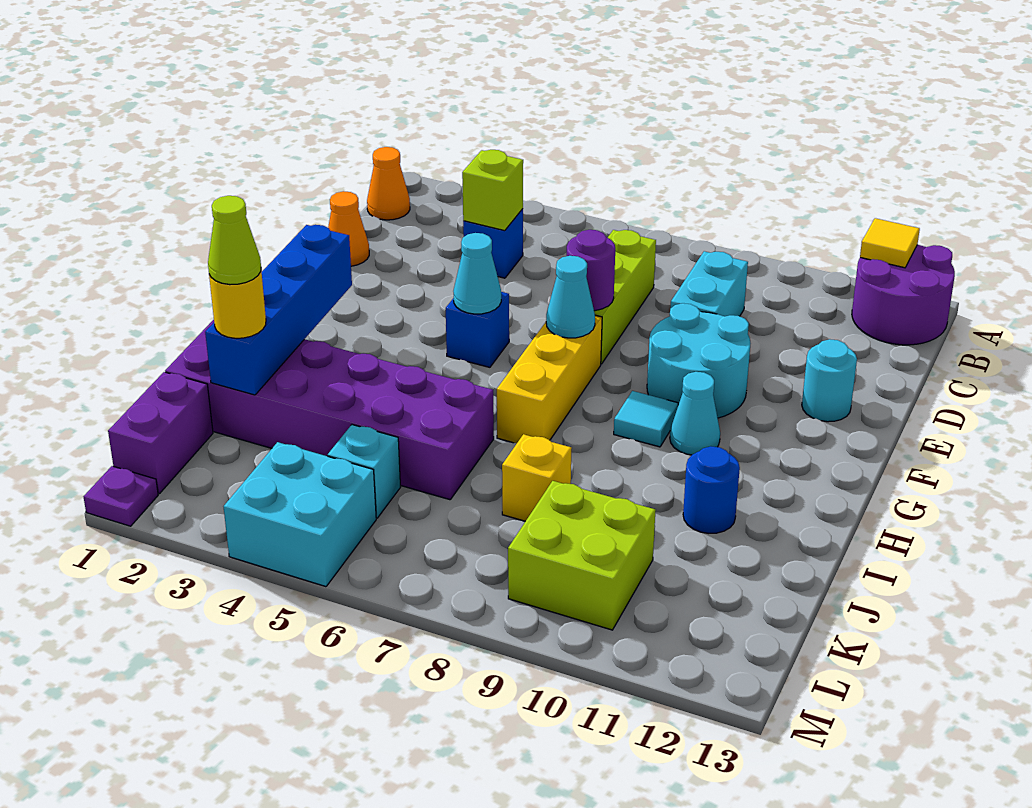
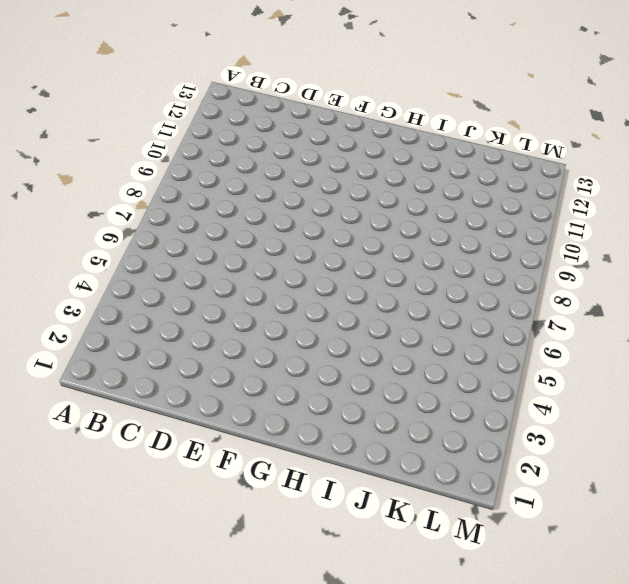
none -> purple 2x2 round brick [852,245,955,345]
none -> orange 1x1 cone [367,147,410,220]
none -> blue 1x1 brick [463,209,523,278]

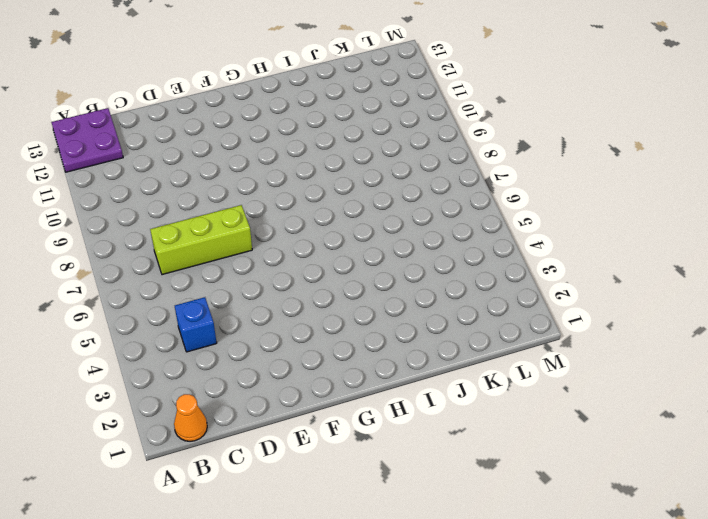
purple 2x2 plate [51,108,123,172] -> purple 2x2 round brick [852,245,955,345]
none -> cyan 1x2 brick [670,251,748,317]
none -> orange 1x1 cone [328,191,369,266]
none -> cyan 2x2 round brick [647,303,751,418]

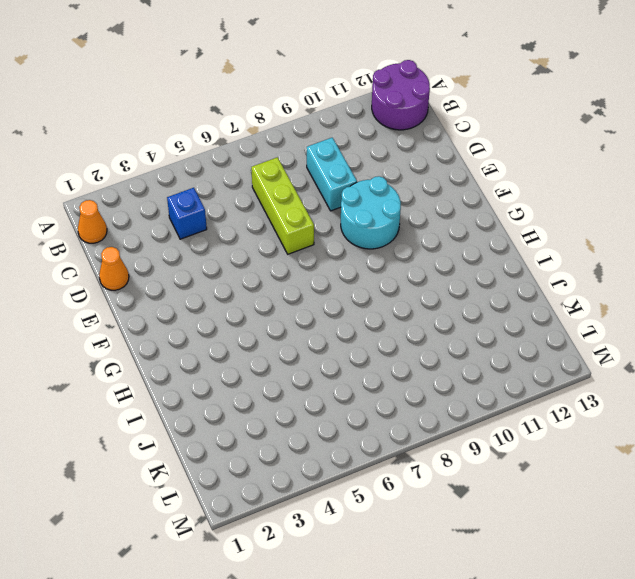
none -> cyan 1x1 round brick [802,339,857,422]
none -> blue 1x1 brick [446,292,509,367]
none -> yellow 1x3 brick [497,315,602,444]

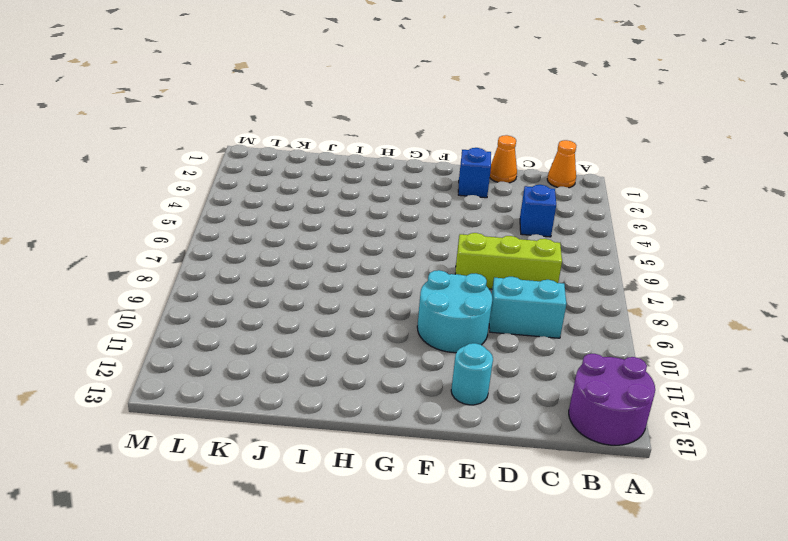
blue 1x1 brick [458,148,491,198] -> blue 1x1 brick moved to [446,292,509,367]
none -> yellow 1x3 brick [497,315,602,444]
none -> cyan 1x1 tile [614,391,678,447]
none -> cyan 1x1 cone [670,372,720,455]

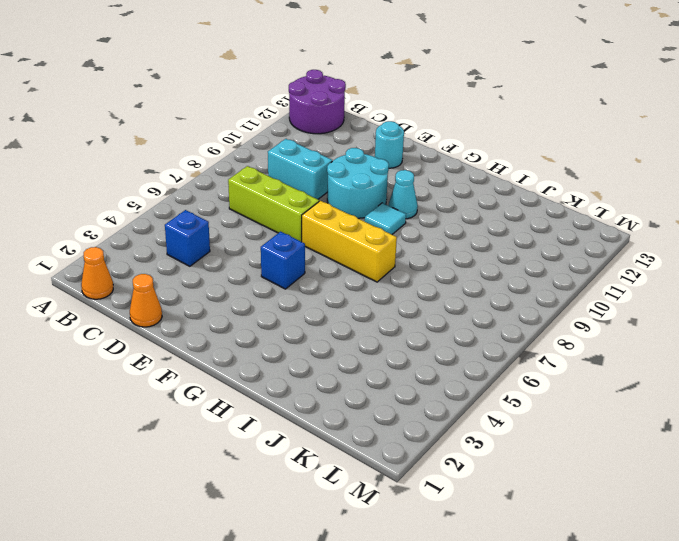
none -> purple 2x6 brick [165,320,494,500]
none -> blue 1x1 round brick [683,446,740,533]
none -> yellow 1x1 brick [502,434,572,521]

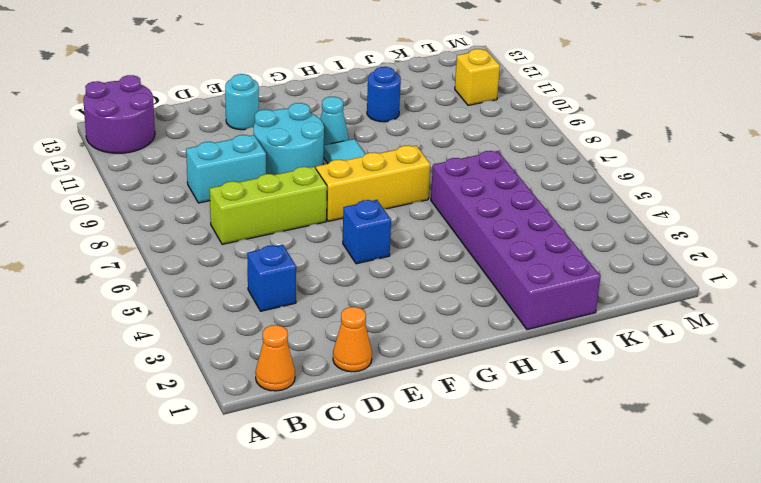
yellow 1x1 brick [455,49,500,105] -> yellow 1x1 brick moved to [502,434,572,521]
none -> purple 1x2 brick [108,372,213,494]
none -> cyan 1x1 brick [328,425,400,518]
none -> lime 2x2 brick [508,481,656,630]

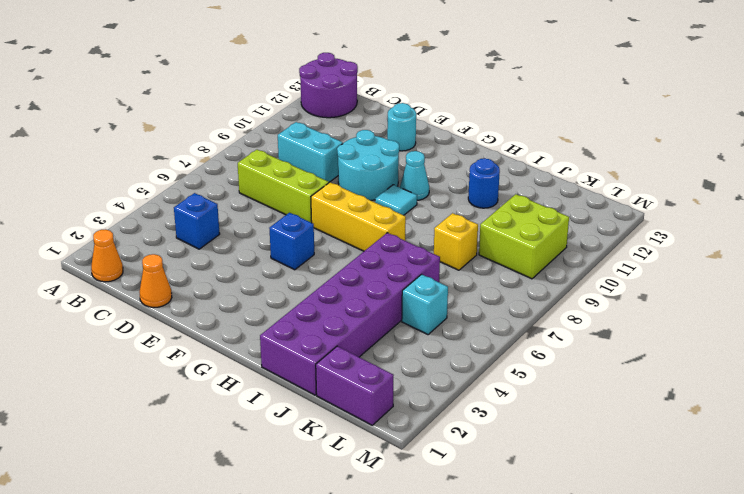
none -> cyan 2x2 brick [224,442,376,587]
none -> purple 1x1 plate [84,466,158,526]
none -> yellow 1x1 tile [860,218,920,268]

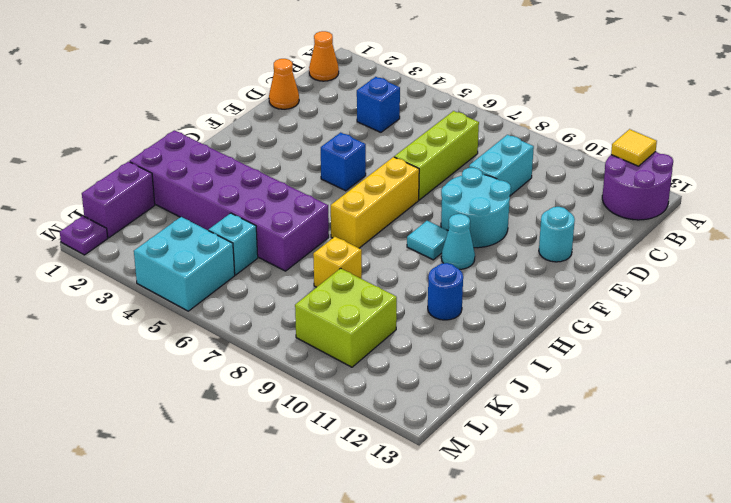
none -> lime 1x1 brick [462,150,523,231]
none -> purple 1x1 round brick [567,230,615,311]
none -> cyan 1x1 cone [453,233,501,314]

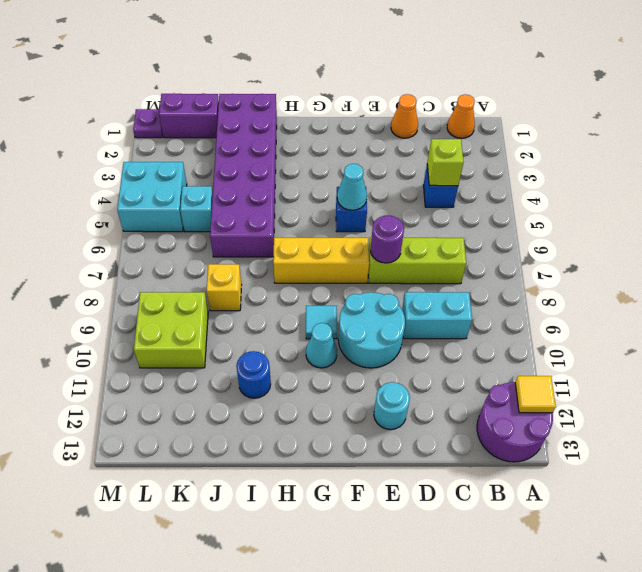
none -> cyan 1x1 cone [546,256,595,338]
none -> blue 1x4 brick [205,225,352,395]
none -> yellow 1x1 round brick [209,271,266,338]

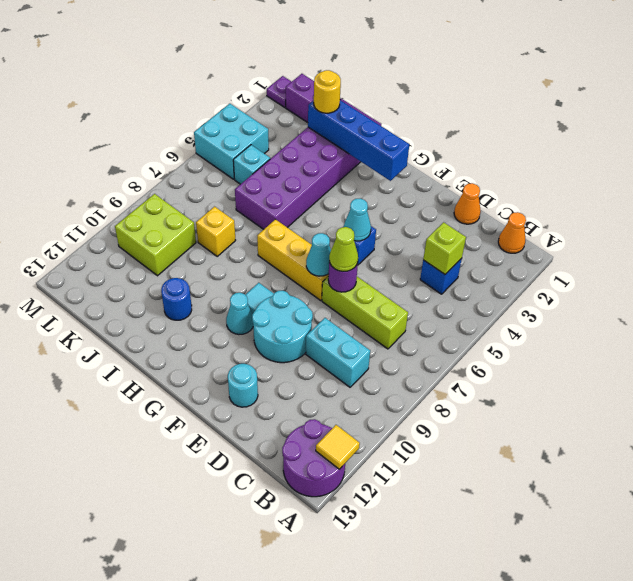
lime 1x1 cone [329,227,358,272] -> lime 1x1 cone moved to [208,196,261,285]

